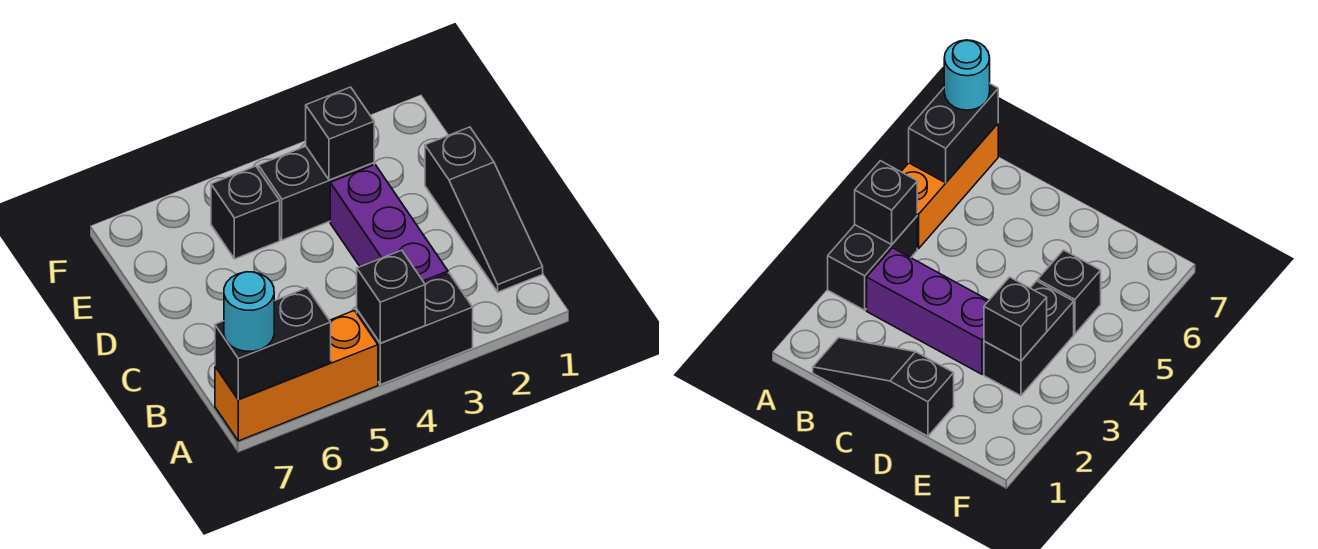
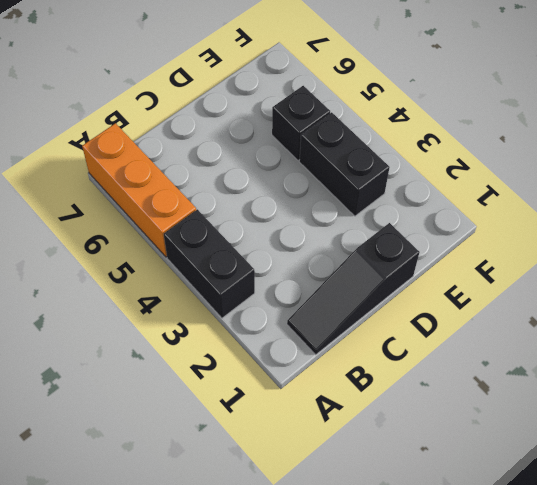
none -> purple 1x3 brick [330,165,448,283]
none -> black 1x1 brick [357,250,425,343]

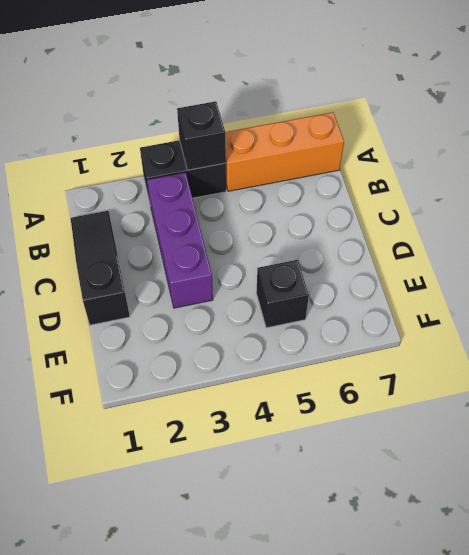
none -> black 1x2 brick [258,146,374,240]
none -> black 1x2 brick [215,288,331,400]

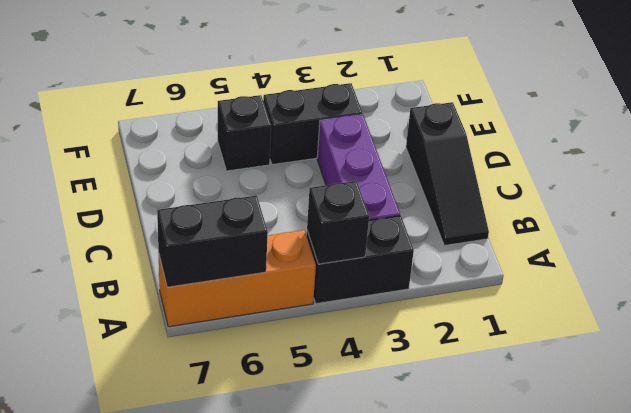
none -> black 1x1 brick [306,87,374,180]
none -> cyan 1x1 round brick [224,272,274,351]

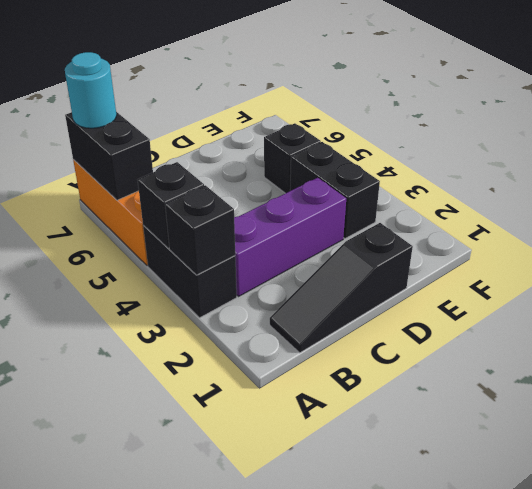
black 1x1 brick [165,185,235,275] -> black 1x1 brick moved to [306,87,374,180]

